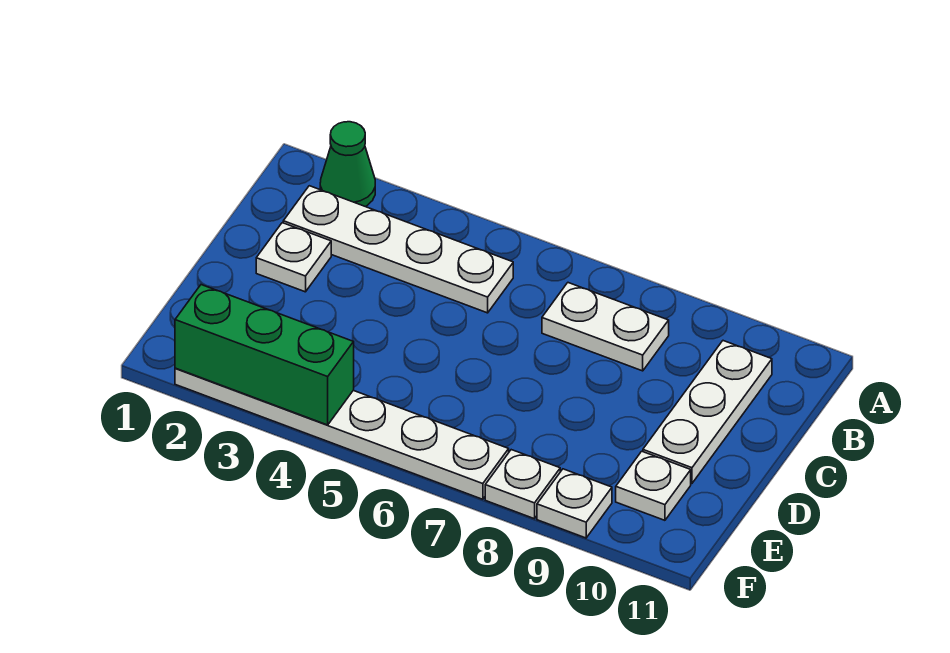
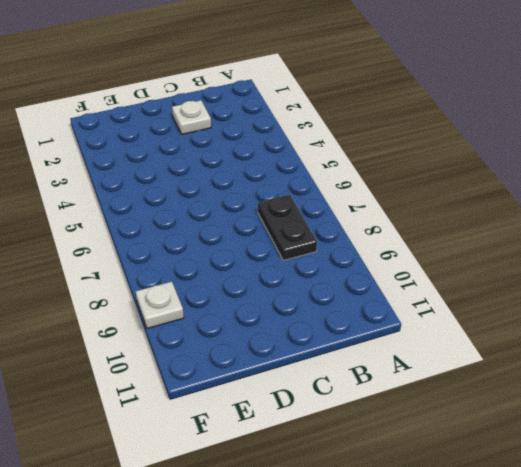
black 1x2 plate [258,195,317,260] -> white 1x2 plate [542,283,669,371]
none -> green 1x1 cone [320,122,375,207]
none -> white 1x4 plate [283,186,513,313]

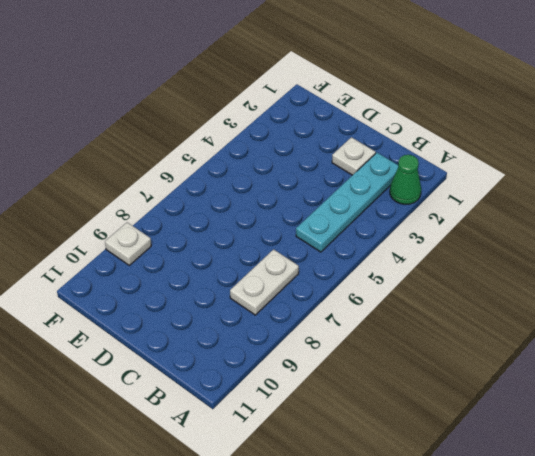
cyan 1x4 plate [296,153,398,252] -> white 1x4 plate [283,186,513,313]
none -> white 1x3 plate [643,341,772,483]
none -> white 1x1 plate [616,451,691,520]

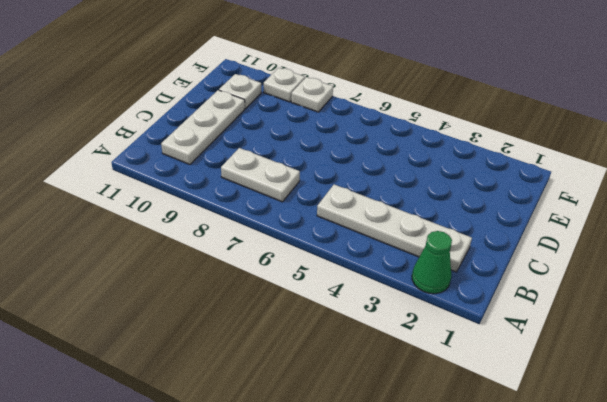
none -> white 1x1 plate [256,223,331,292]
none -> white 1x6 plate [175,368,509,499]

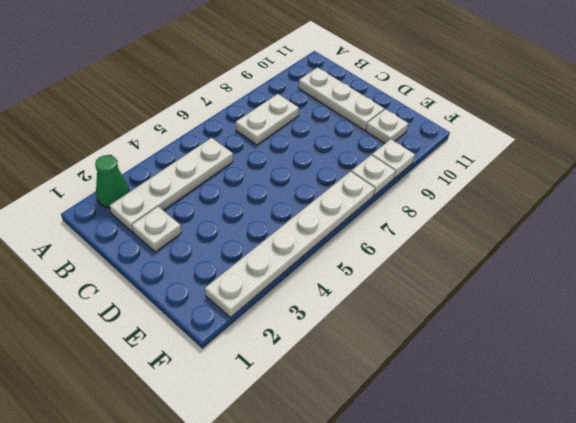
none -> green 1x3 brick [175,285,354,425]

